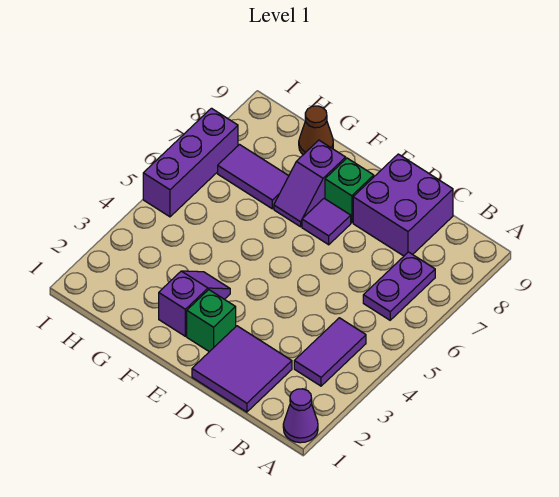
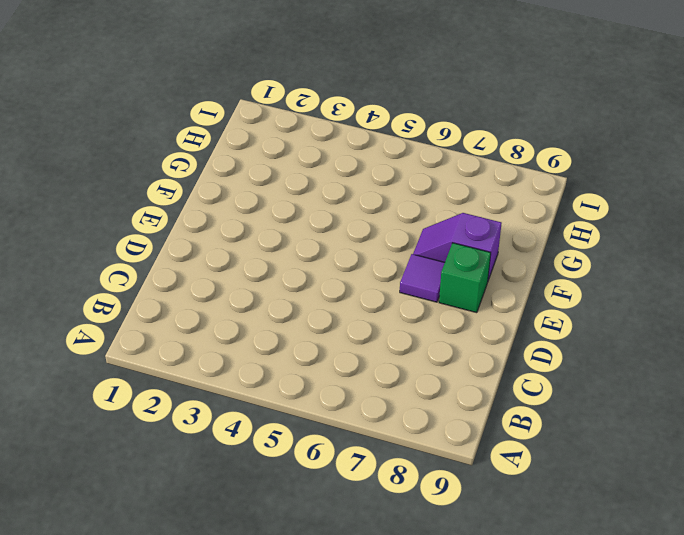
none -> purple 1x1 cone [283,389,318,443]
none -> purple 1x2 tile [294,318,366,386]
none -> purple 1x2 plate [363,252,435,320]

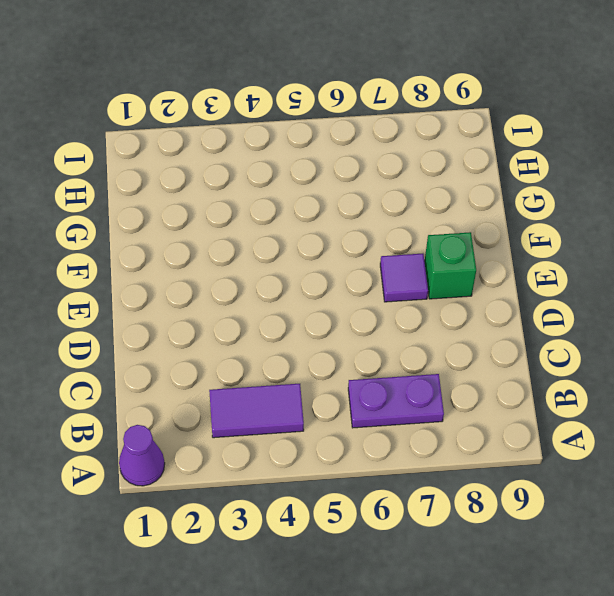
none -> purple 2x2 tile [192,326,292,412]
none -> purple 2x2 brick [353,154,453,256]
none -> green 1x1 brick [187,290,236,352]

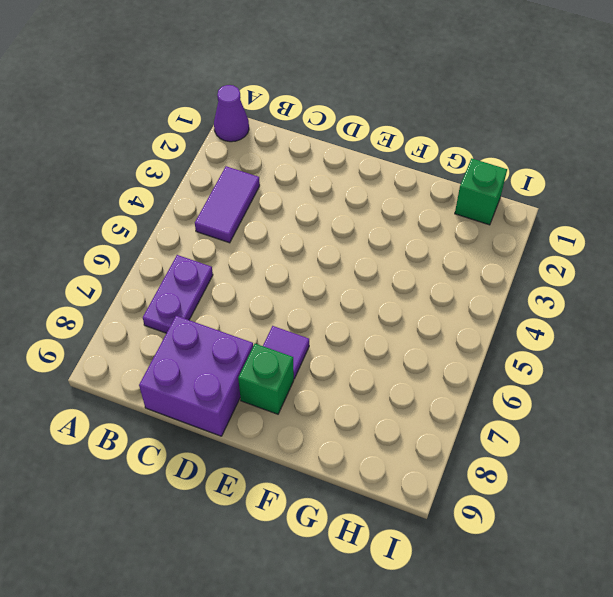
green 1x1 brick [455,158,507,225] -> green 1x1 brick moved to [187,290,236,352]
none -> purple 2x2 tile [192,326,292,412]
none -> purple 1x2 slope [159,271,230,336]
none -> purple 1x2 slope [274,140,346,227]

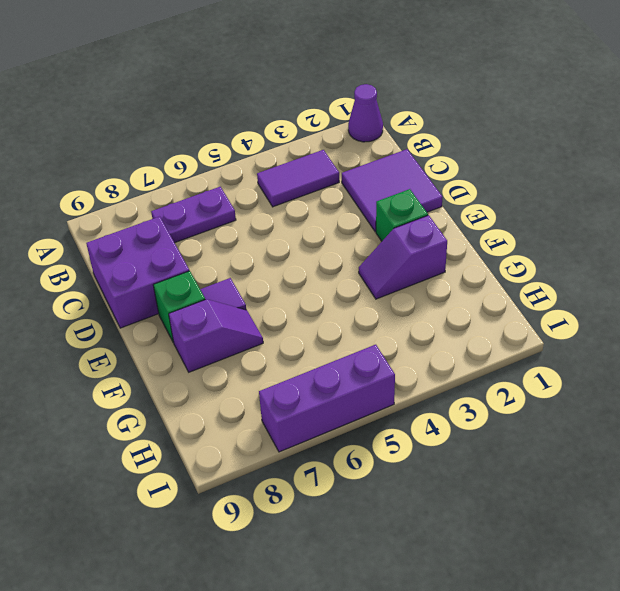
none -> purple 1x2 tile [218,145,289,209]
none -> brown 1x1 cone [299,106,333,155]

